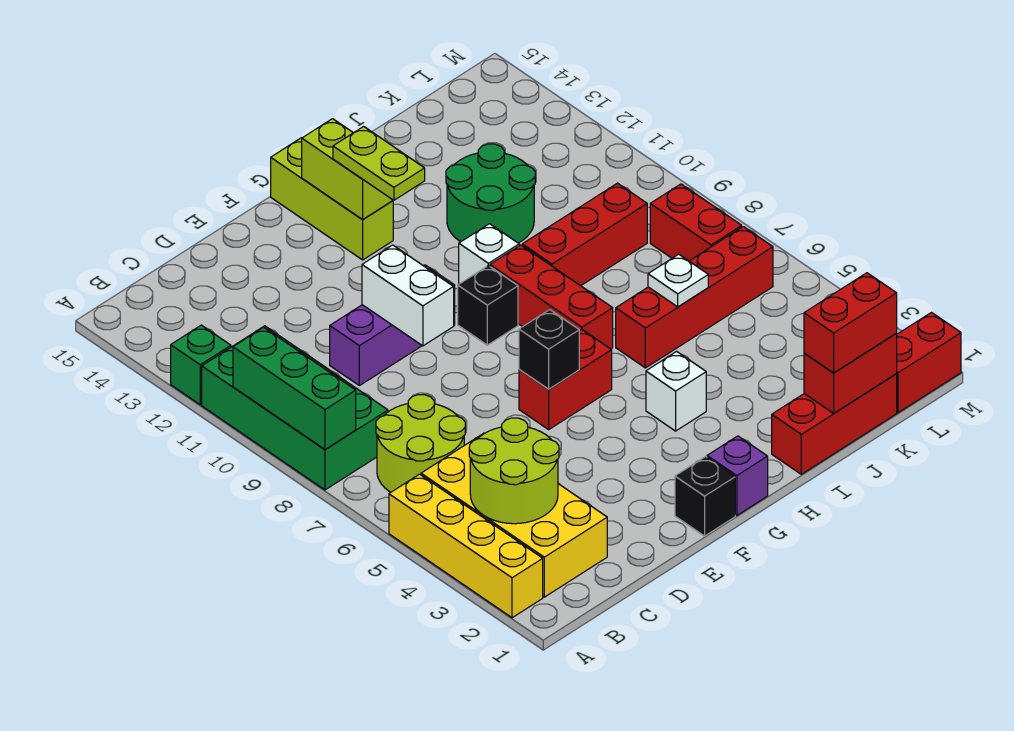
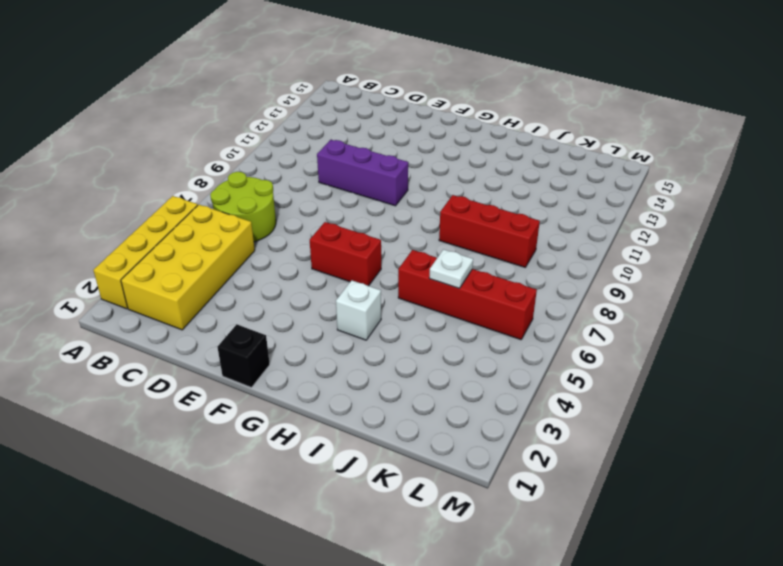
none -> green 2x4 brick [202,326,388,490]
none -> green 1x1 brick [171,325,231,405]
none -> purple 1x1 brick [707,436,768,516]

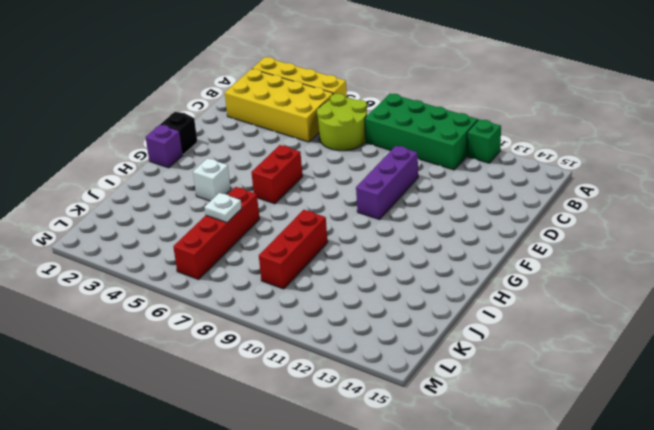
none -> black 1x1 brick [458,266,518,345]
none -> lime 1x3 brick [271,138,393,260]
none -> red 1x3 brick [490,245,613,349]

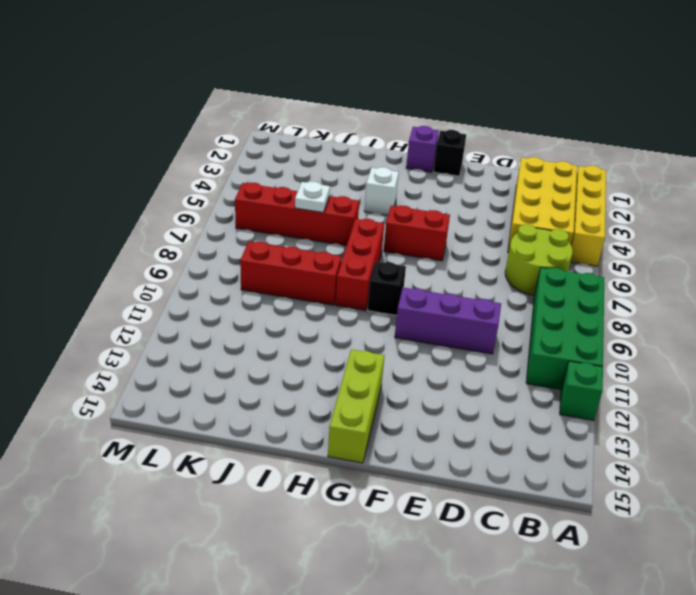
none -> white 1x1 brick [459,224,519,284]
none -> red 1x3 brick [772,374,897,474]
none -> green 2x2 round brick [446,144,535,243]

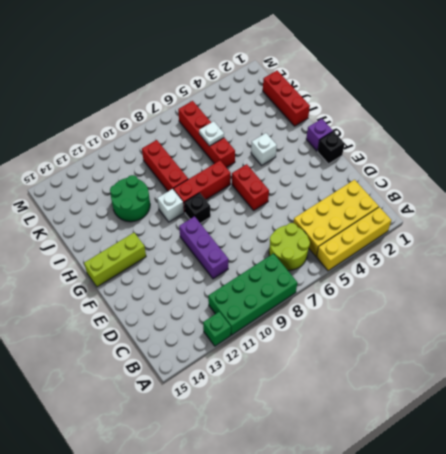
none -> red 1x2 brick [896,313,961,413]
none -> red 1x2 brick [650,184,742,261]
none -> green 1x3 brick [233,327,356,450]

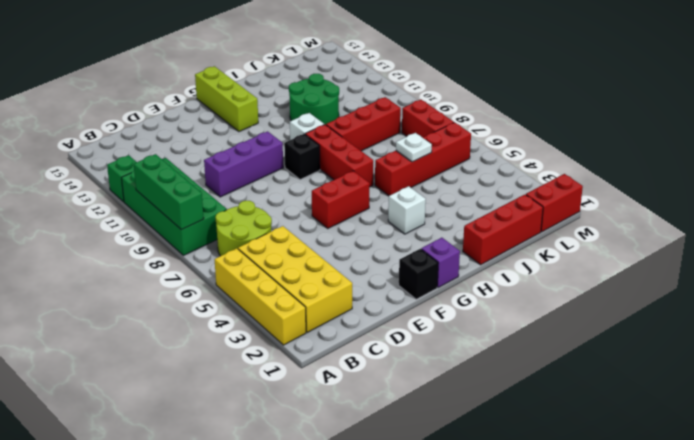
none -> lime 2x2 round brick [469,418,559,524]
none -> white 1x2 brick [362,245,454,346]
none -> black 1x1 brick [519,310,579,389]

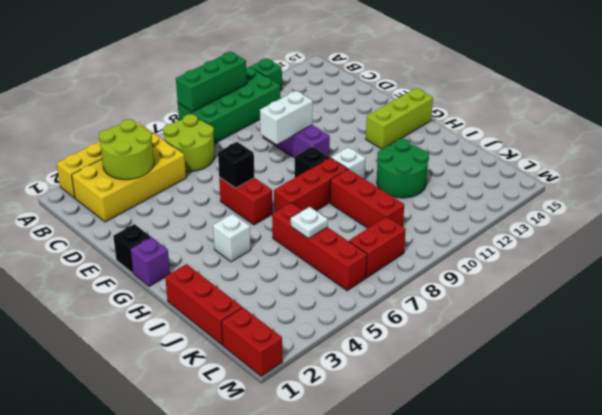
none -> lime 1x2 brick [302,119,393,220]
none -> red 1x2 brick [804,334,897,413]
none -> lime 1x2 plate [333,126,425,200]

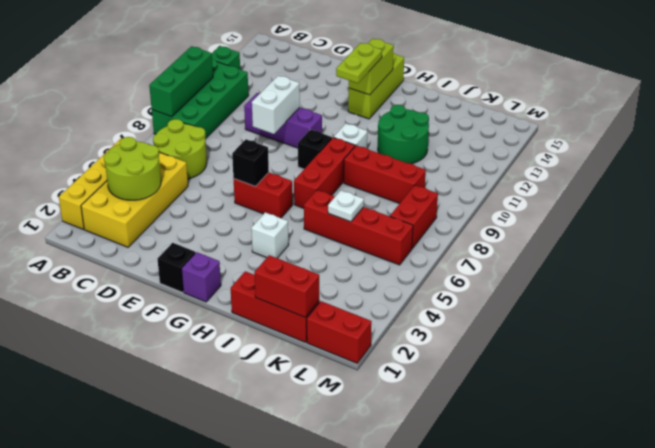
none -> red 1x2 brick [804,273,897,373]

